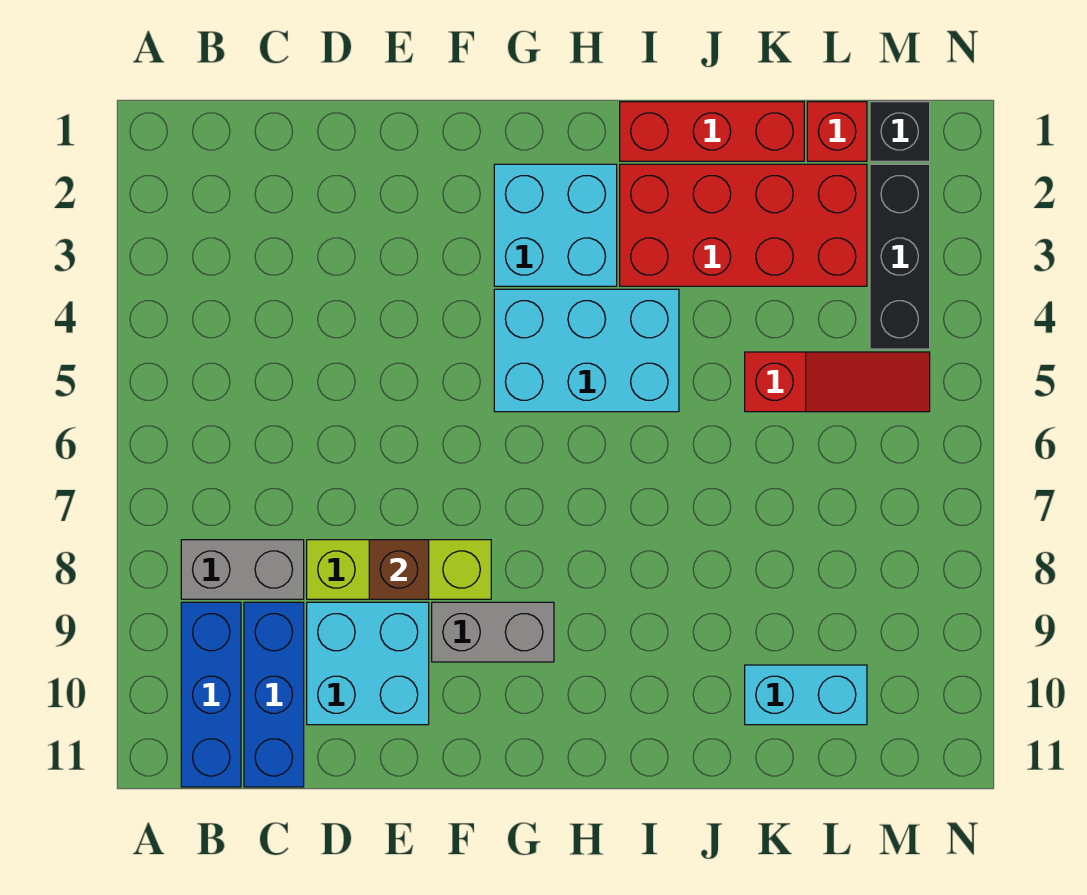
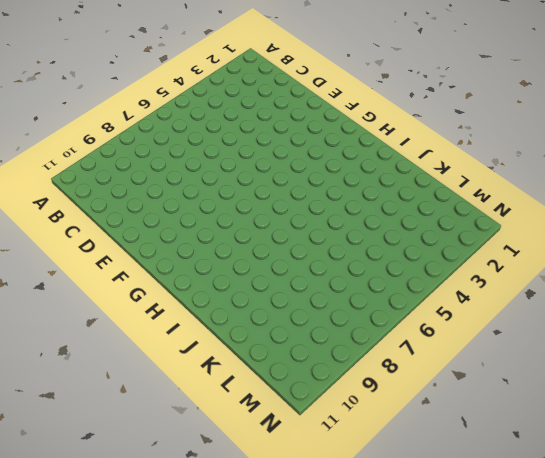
none -> grey 1x2 brick [181,540,304,599]
none -> blue 1x3 brick [181,602,241,787]
none -> blue 1x3 brick [244,602,304,787]

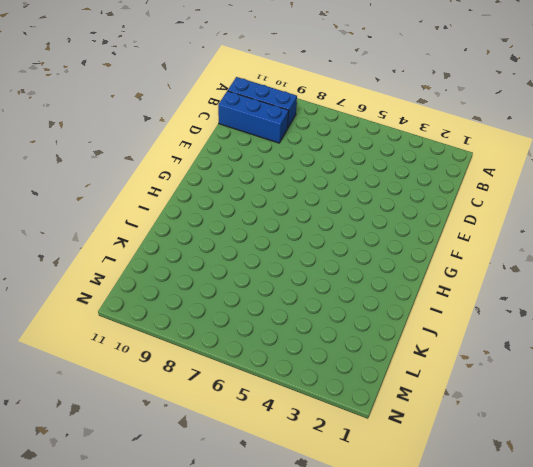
none -> grey 1x2 brick [181,540,304,599]
none -> lime 1x3 brick [307,540,491,599]
none -> cyan 2x2 brick [307,602,429,725]

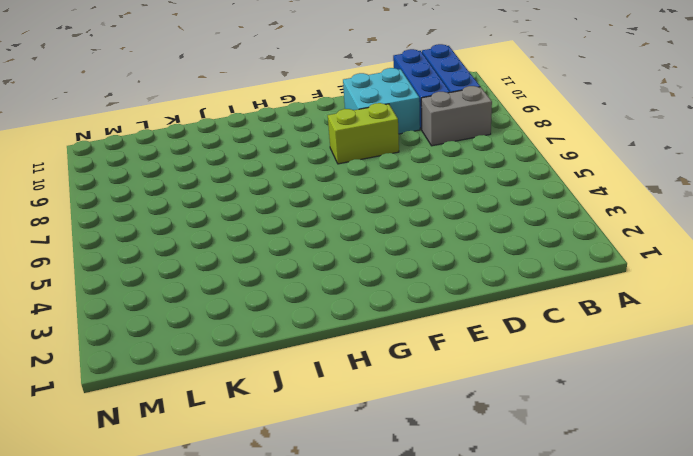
lime 1x2 brick [328,103,399,164] -> lime 1x3 brick [307,540,491,599]
none -> grey 1x2 brick [432,602,554,662]
none -> cyan 2x2 brick [494,164,617,286]
none -> cyan 2x3 brick [494,289,679,412]

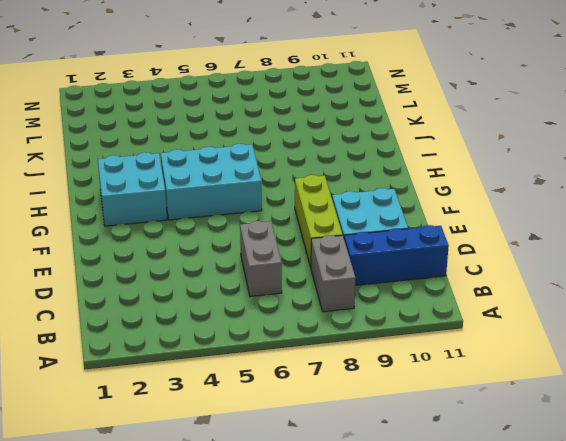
grey 1x2 brick [240,221,282,297] -> grey 1x2 brick moved to [432,602,554,662]
cyan 2x3 brick [161,144,262,220] -> cyan 2x3 brick turned to [494,289,679,412]
none -> blue 1x3 brick [181,602,241,787]
none -> red 1x3 brick [620,102,804,161]
none -> red 2x4 brick [620,164,867,286]

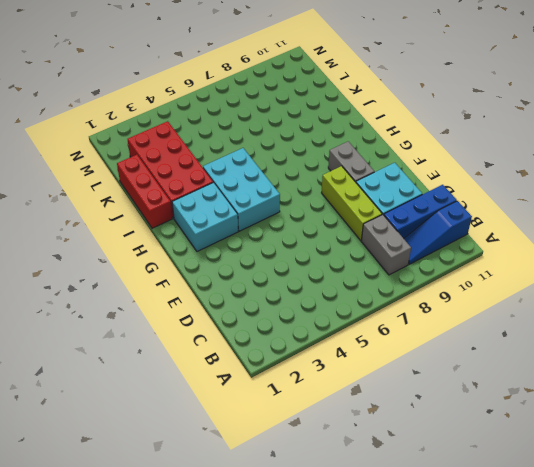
blue 1x3 slope [404,201,472,264] -> blue 1x3 brick [181,602,241,787]
none -> red 1x3 slope [745,352,930,412]
none -> cyan 1x2 brick [745,665,867,725]
none -> red 1x1 brick [807,102,867,161]

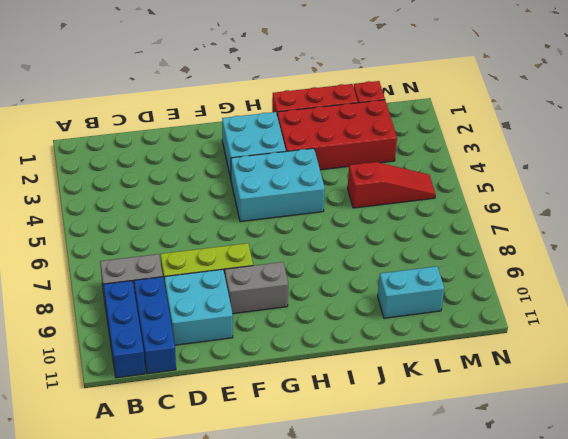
none -> black 1x1 brick [870,102,930,161]
none -> black 1x3 brick [870,164,930,349]
none -> brown 1x1 brick [369,540,429,599]

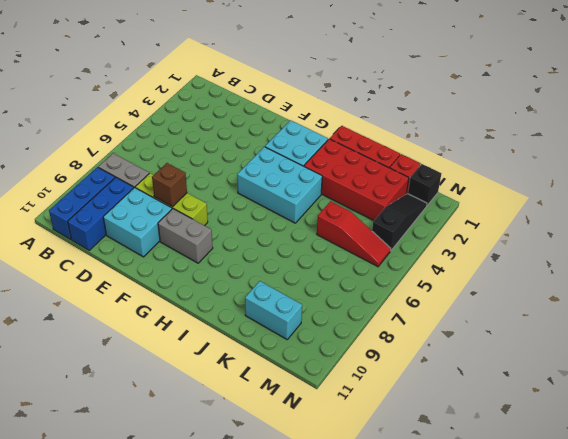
black 1x3 slope [372,194,427,251] -> black 1x3 brick [870,164,930,349]

